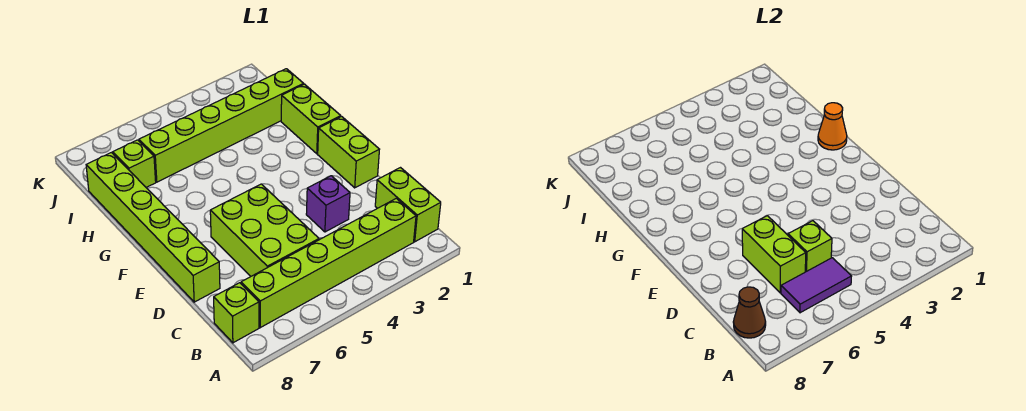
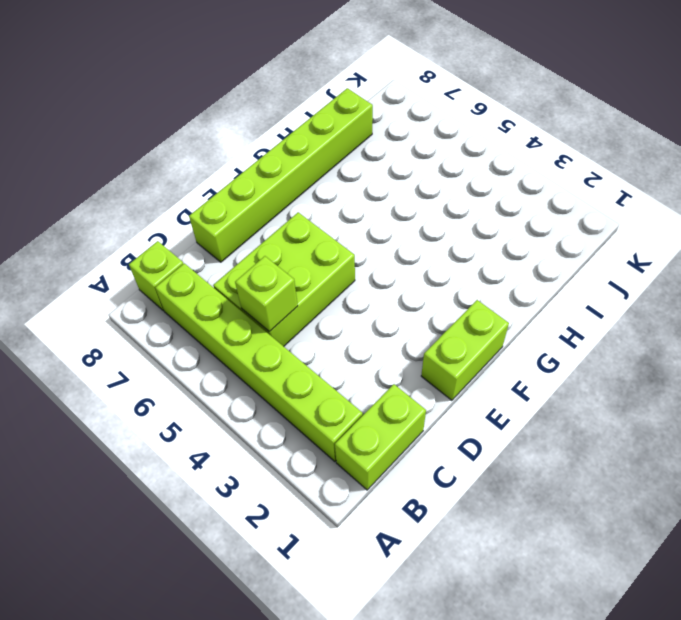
none -> purple 1x1 brick [306,176,350,232]
none -> lime 1x2 brick [281,84,341,154]
none -> lime 1x6 brick [139,69,304,182]

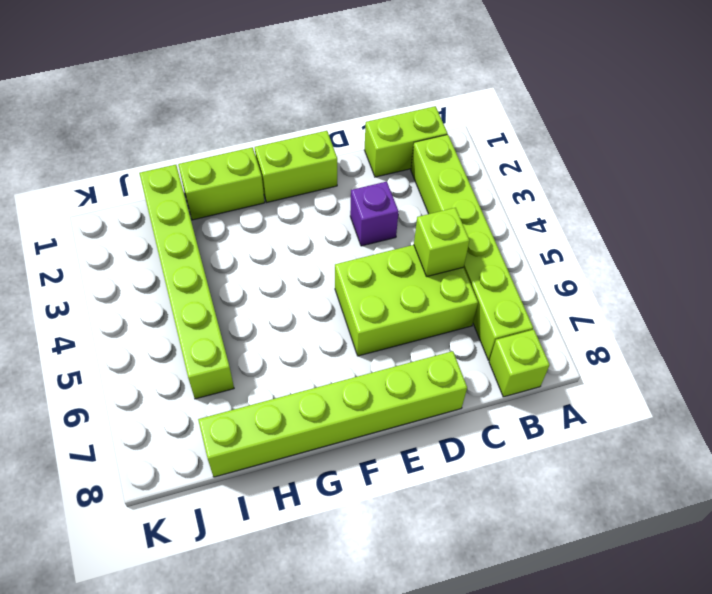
none -> lime 1x1 brick [113,140,156,187]
none -> purple 1x2 tile [781,258,852,313]
none -> brown 1x1 cone [733,287,766,338]

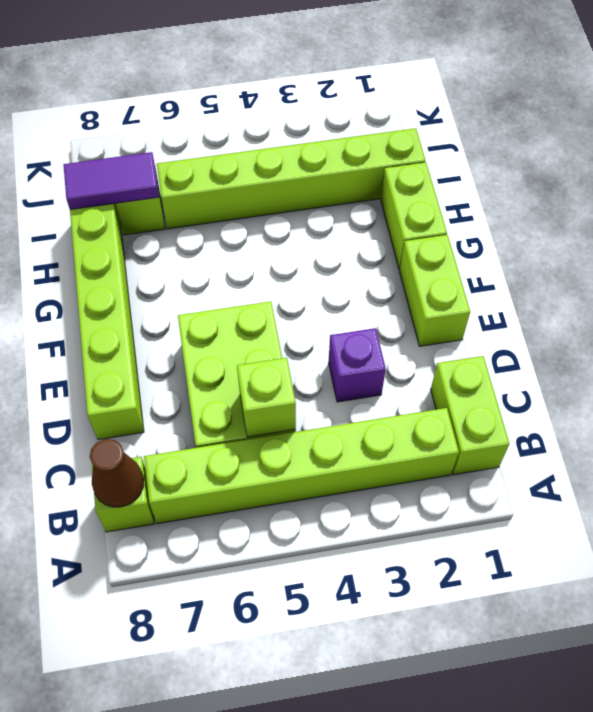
purple 1x2 tile [63,152,159,210] -> purple 1x2 tile moved to [781,258,852,313]
none -> lime 1x2 brick [742,216,806,293]
none -> orange 1x1 cone [818,103,847,150]

